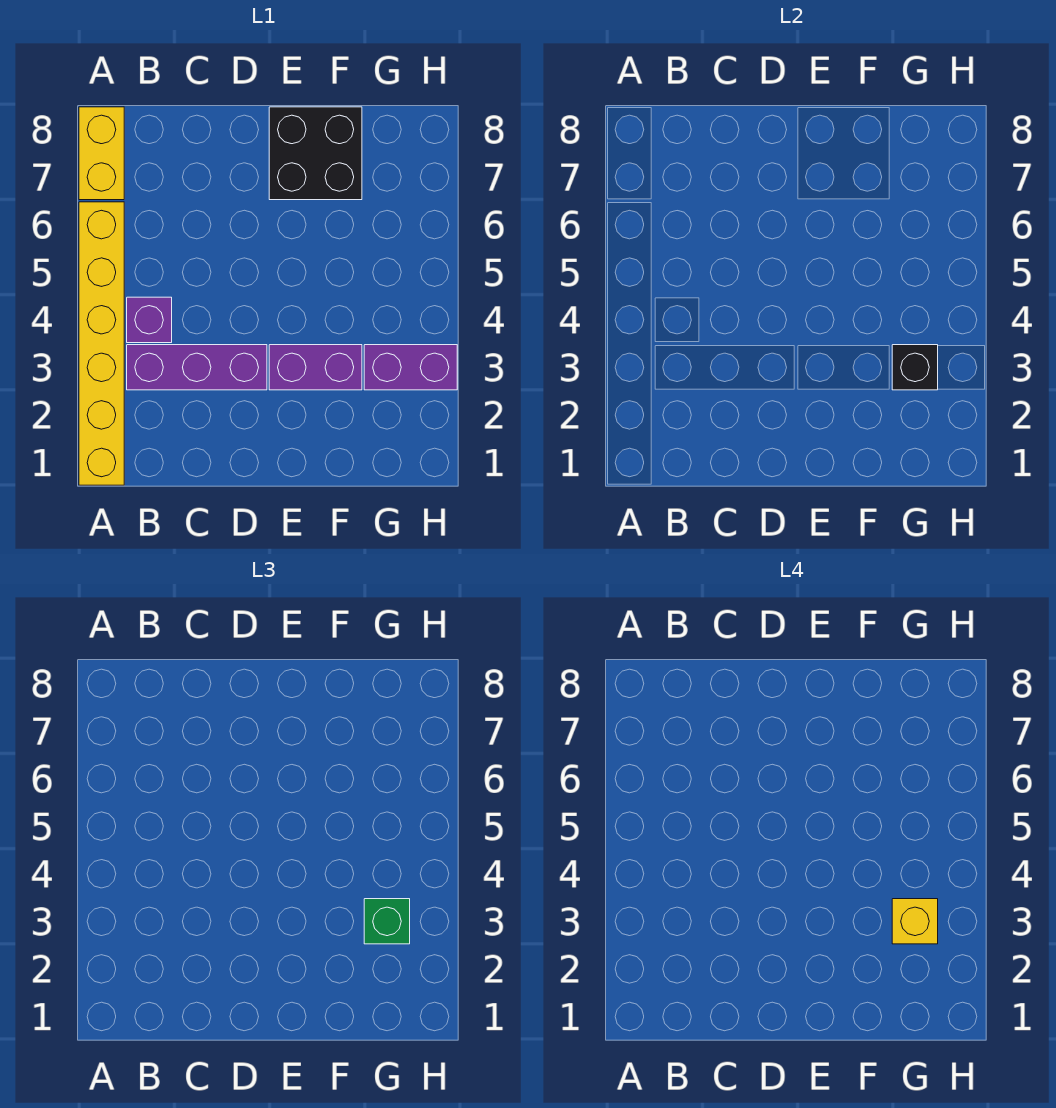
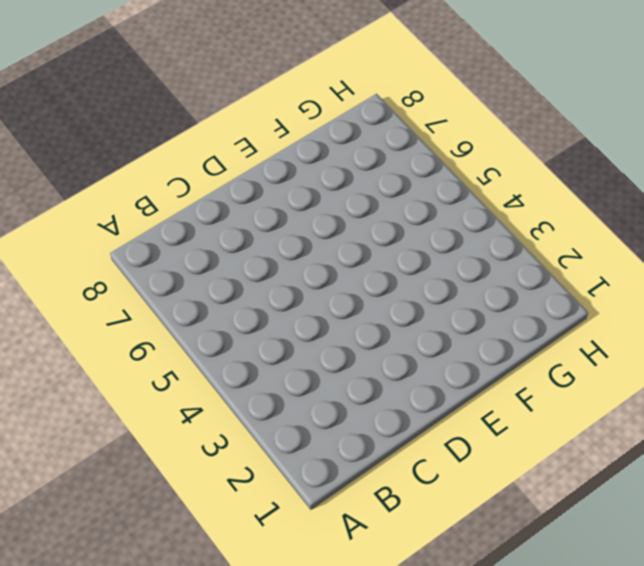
none -> yellow 1x6 brick [79,202,124,485]
none -> yellow 1x2 brick [79,107,124,200]

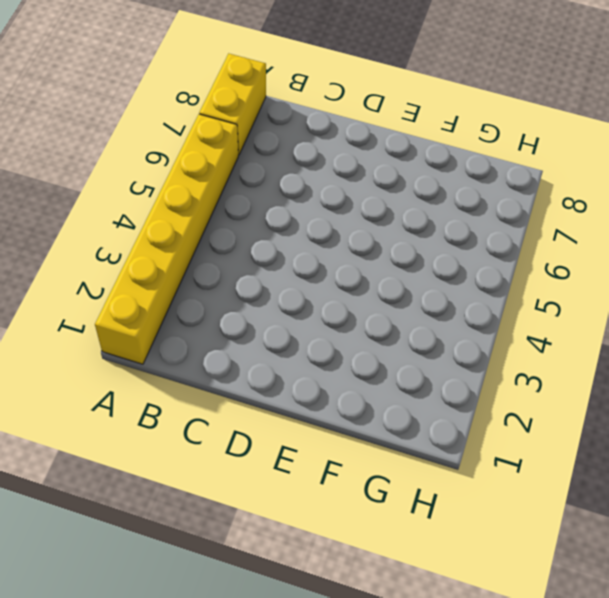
none -> purple 1x3 brick [127,345,267,390]
none -> purple 1x1 brick [127,297,172,343]

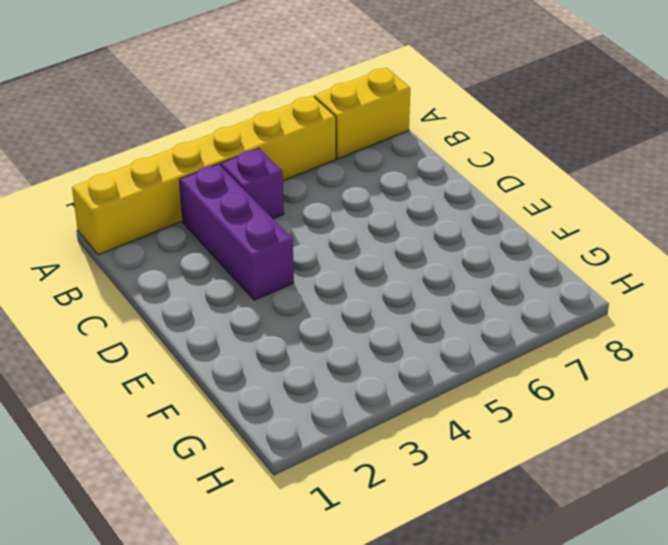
none -> purple 1x2 brick [269,345,362,390]
none -> black 2x2 brick [269,107,362,200]

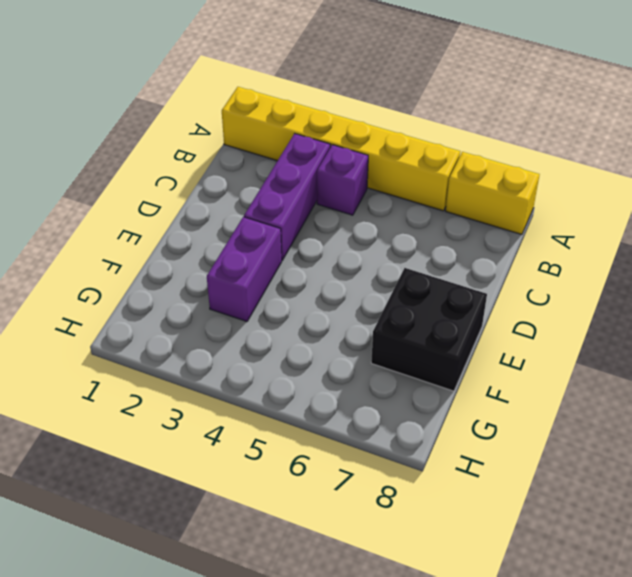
none -> purple 1x2 brick [364,345,457,390]
none -> black 1x1 brick [892,345,938,390]

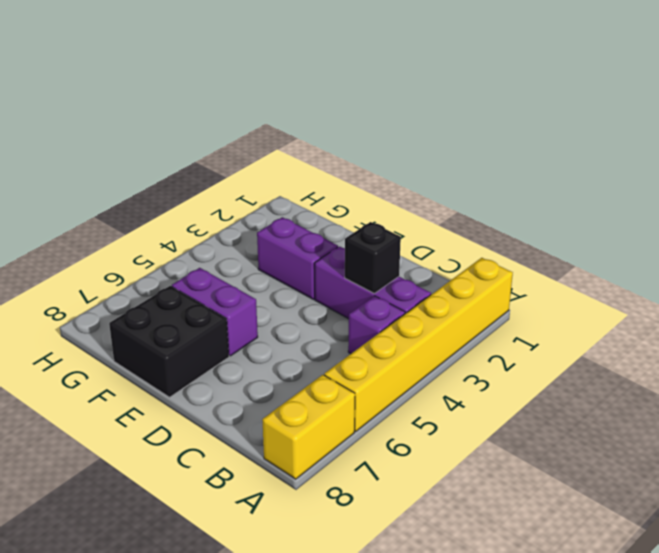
black 1x1 brick [345,222,401,293] -> black 1x1 brick moved to [892,345,938,390]
purple 1x2 brick [172,268,258,356] -> purple 1x2 brick moved to [364,345,457,390]
none -> green 1x1 brick [364,899,410,944]
none -> yellow 1x1 brick [892,899,938,944]

